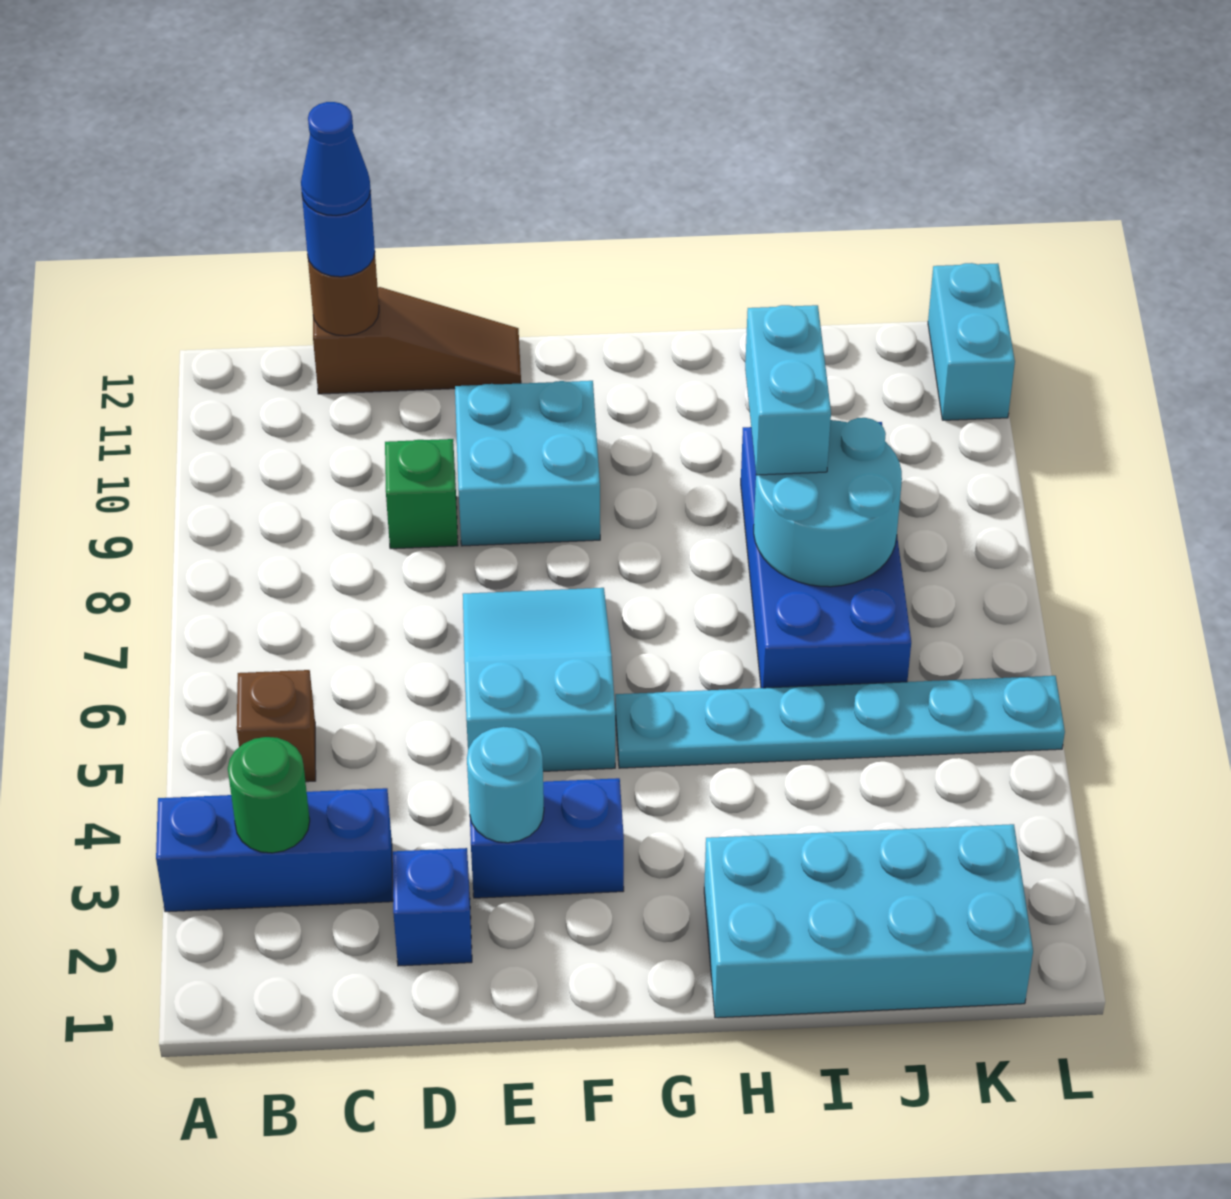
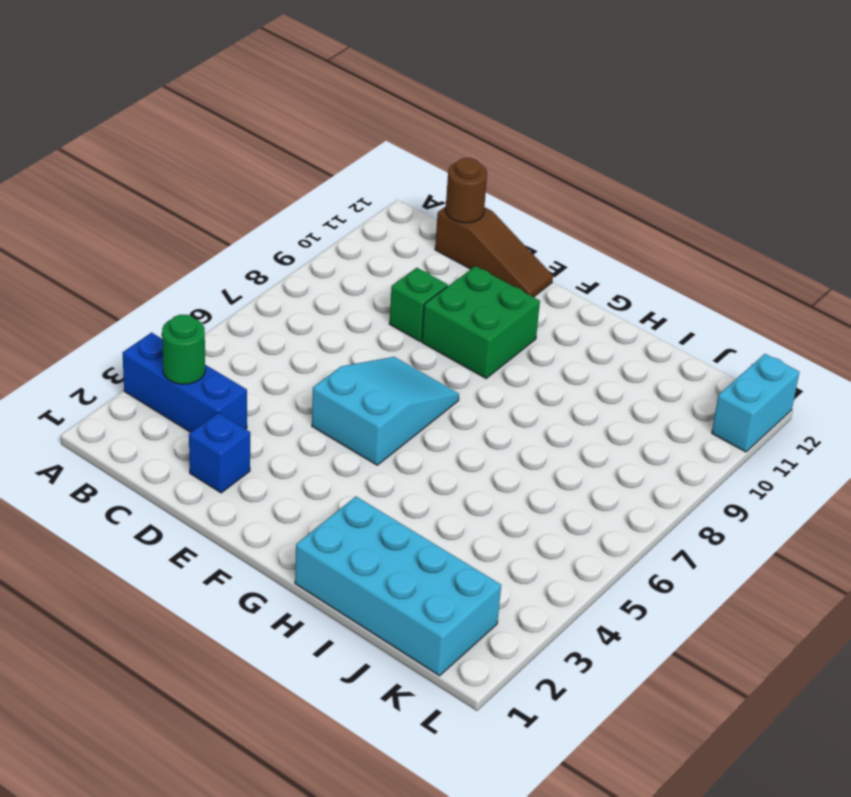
green 2x2 brick [422,266,540,378] -> cyan 2x2 brick [455,381,600,546]
none -> brown 1x1 brick [237,670,316,782]
none -> blue 1x2 brick [470,778,624,898]
none -> cyan 1x6 plate [615,676,1065,768]

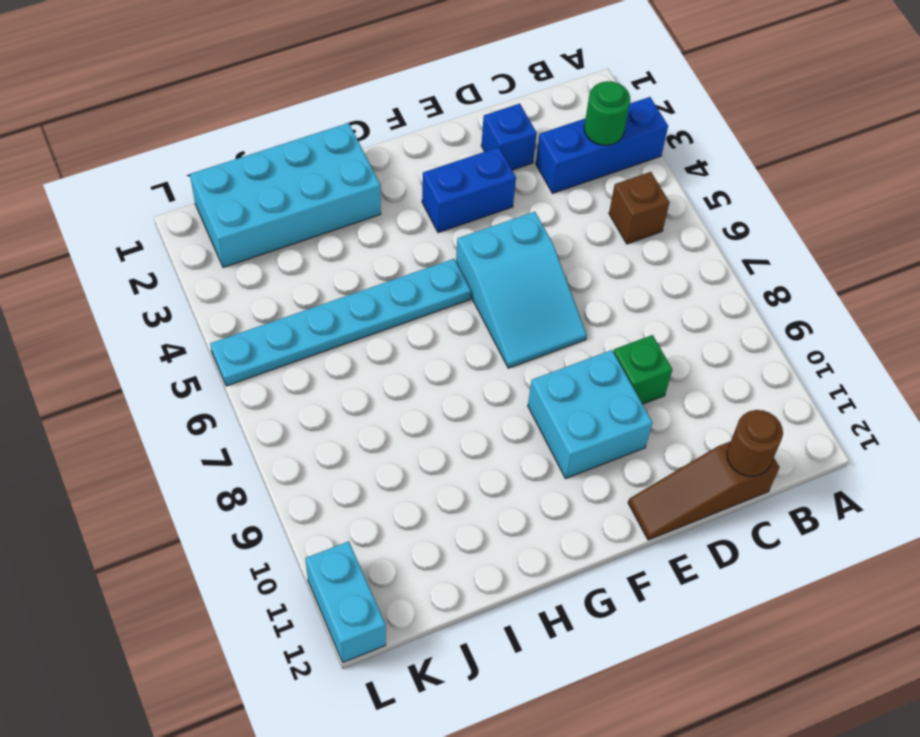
none -> blue 2x4 brick [741,422,911,688]
none -> cyan 1x1 round brick [467,727,544,843]
none -> cyan 2x2 round brick [754,418,902,587]

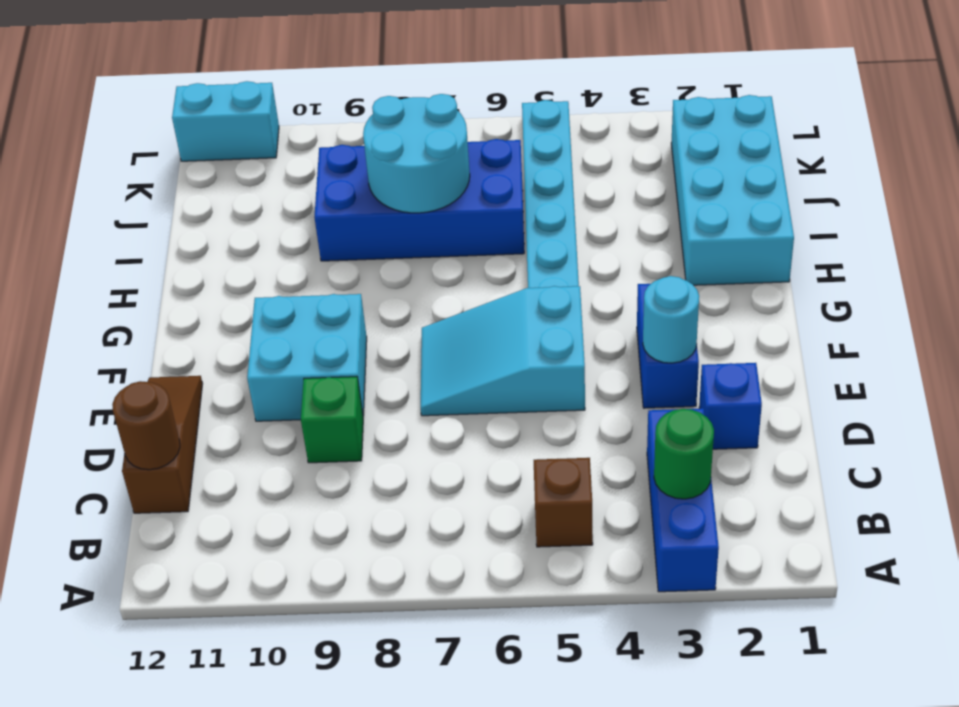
none -> blue 1x1 round brick [302,191,375,277]
none -> cyan 1x2 brick [745,305,831,475]
none -> blue 1x1 cone [301,102,371,216]

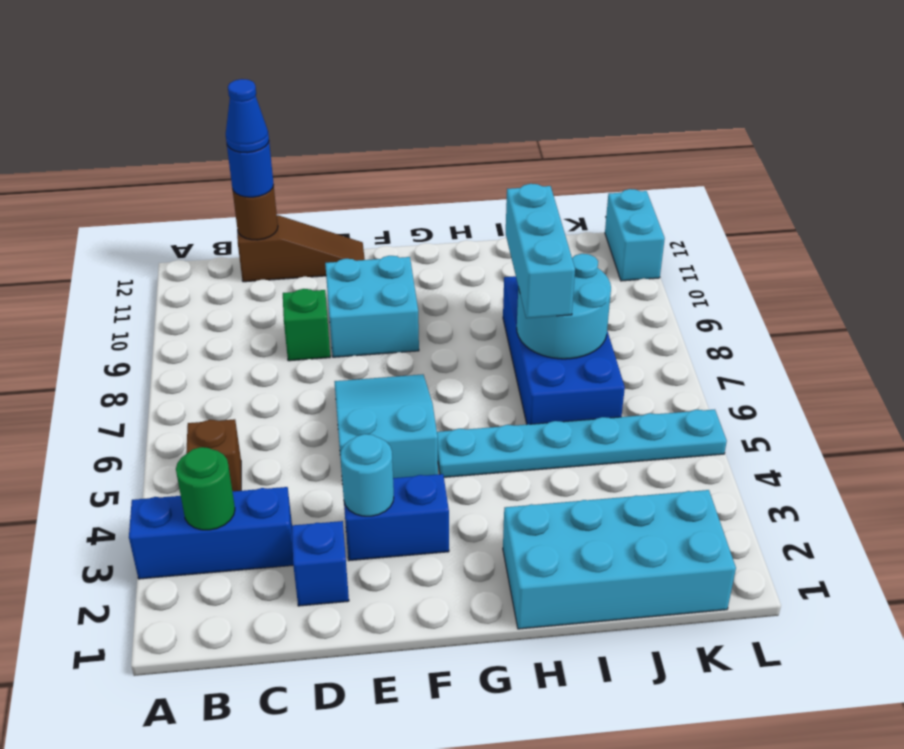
cyan 1x3 brick [506,184,575,318] -> cyan 1x2 brick [745,305,831,475]

